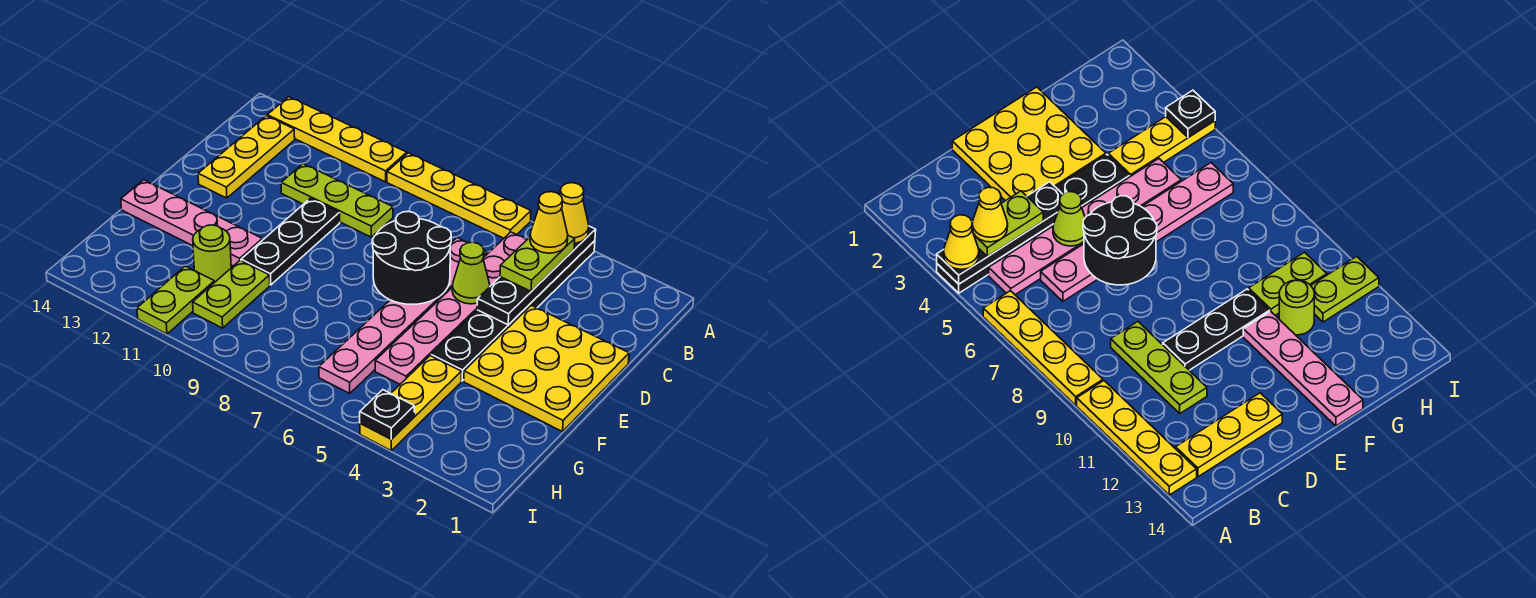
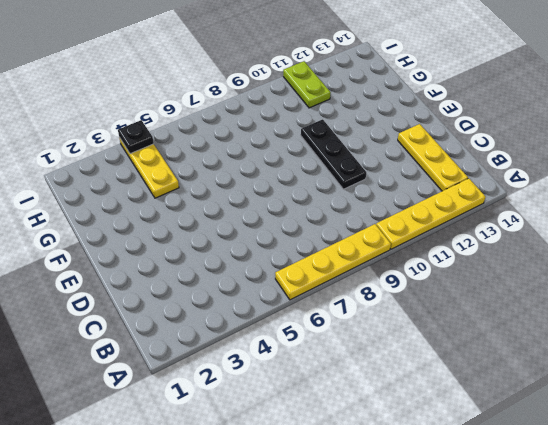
none -> black 1x6 plate [431,241,595,381]
none -> pink 1x6 plate [375,232,527,384]
none -> pink 1x6 plate [319,238,487,393]

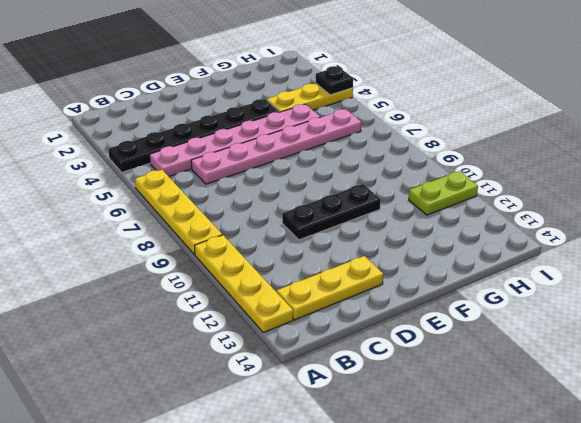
none -> lime 1x3 plate [281,164,393,237]
none -> yellow 3x3 plate [464,305,629,432]
none -> pink 1x4 plate [121,180,262,266]

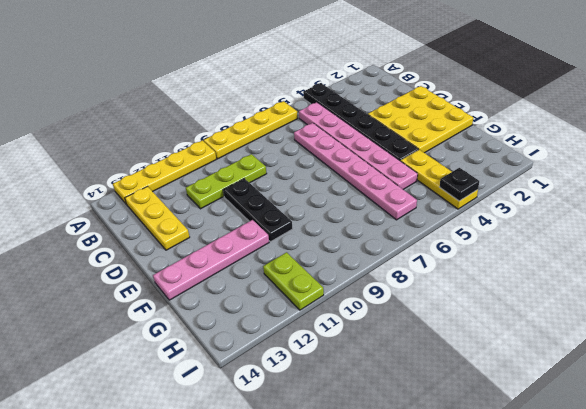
none -> lime 1x2 plate [193,260,270,328]
none -> lime 1x1 round brick [193,225,231,283]
none -> black 1x4 plate [477,226,596,325]

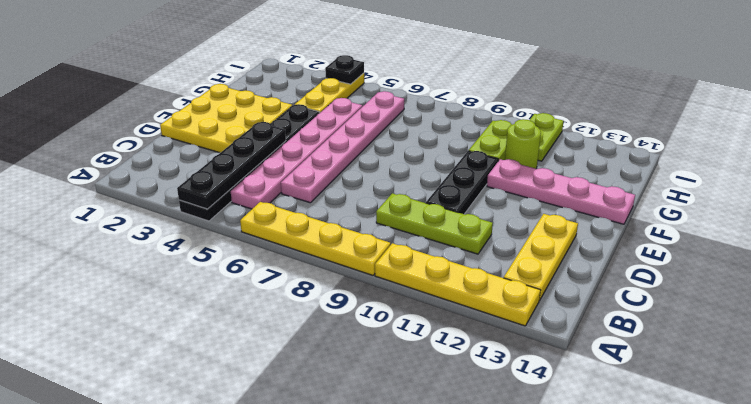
none -> lime 1x1 cone [452,242,490,304]
none -> black 2x2 round brick [372,211,451,304]
none -> yellow 1x1 cone [560,183,589,243]

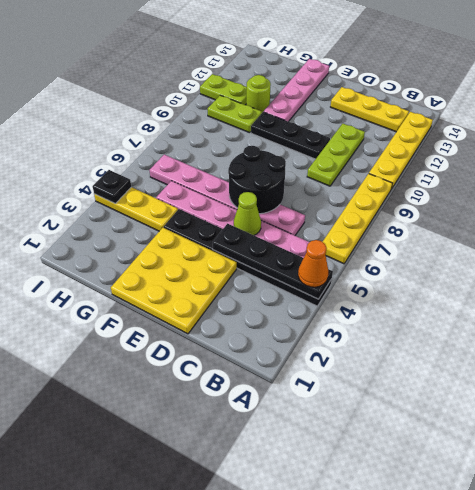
orange 1x1 cone [298,240,328,287] -> yellow 1x1 cone [560,183,589,243]
none -> lime 1x2 plate [500,236,575,291]
none -> yellow 1x1 cone [530,192,568,253]

